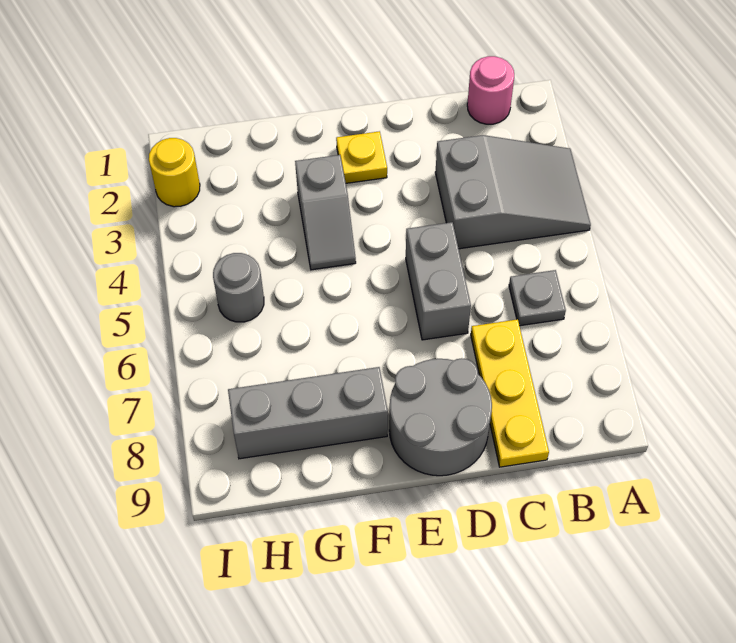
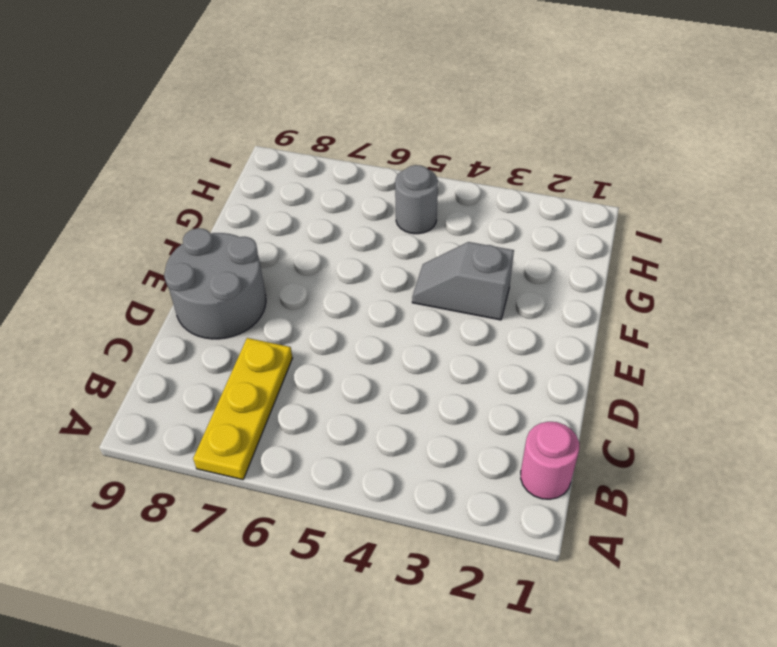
yellow 1x3 plate [193,338,292,480] -> yellow 1x3 plate turned to [471,319,549,467]
none -> grey 2x3 slope [435,135,591,249]
none -> grey 1x1 plate [509,270,566,326]

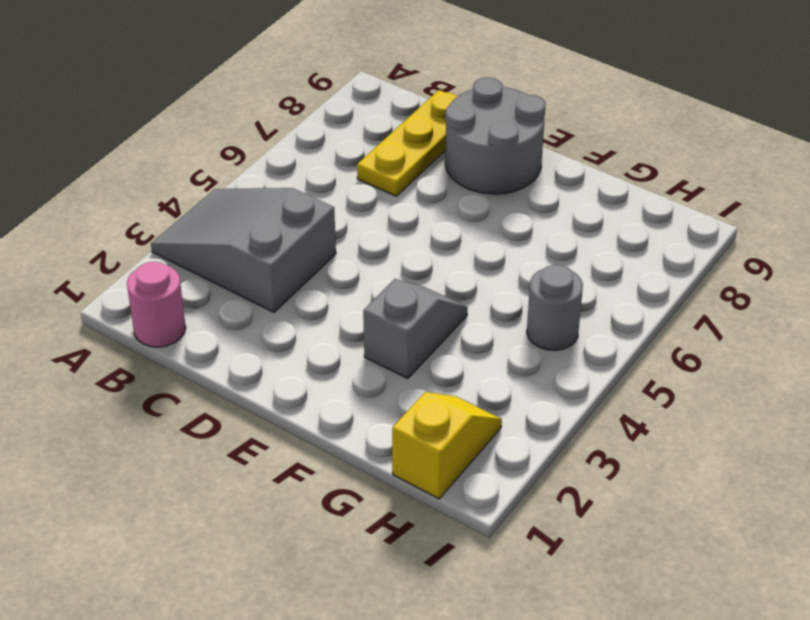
yellow 1x2 slope [392,392,502,499] -> none
none -> grey 1x1 plate [509,270,566,326]
none -> grey 1x2 brick [406,222,471,340]

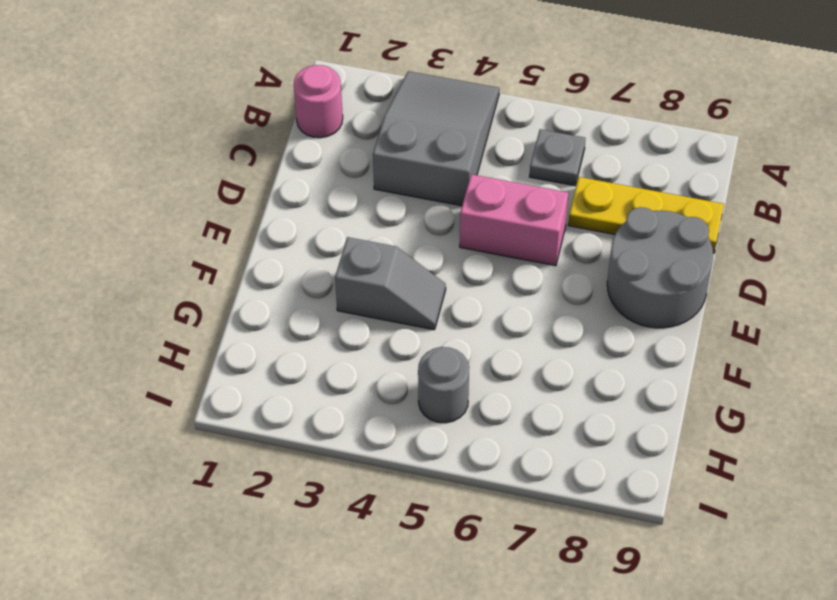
pink 1x2 brick [460,174,568,266] -> grey 1x2 brick [406,222,471,340]
none -> yellow 1x1 plate [336,131,387,183]
none -> grey 1x3 brick [228,367,388,459]

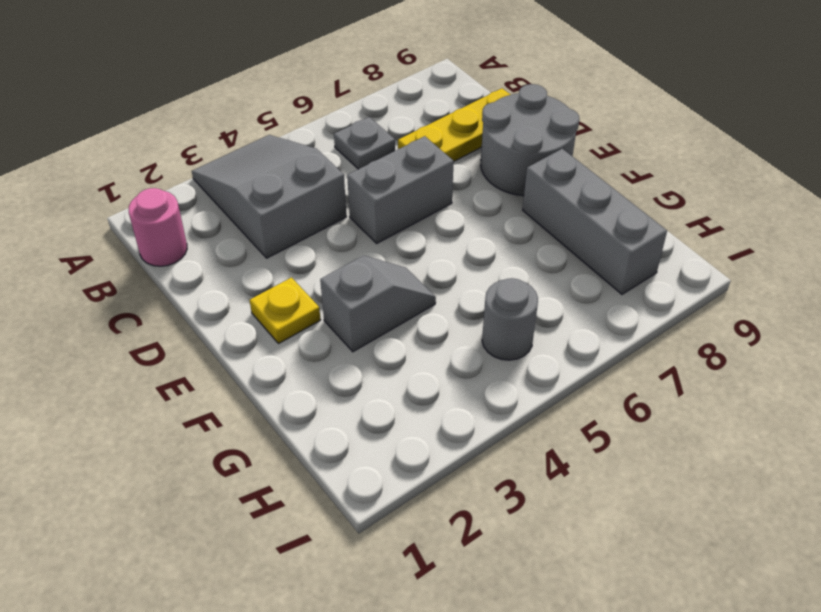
none -> yellow 1x1 round brick [149,138,200,207]

